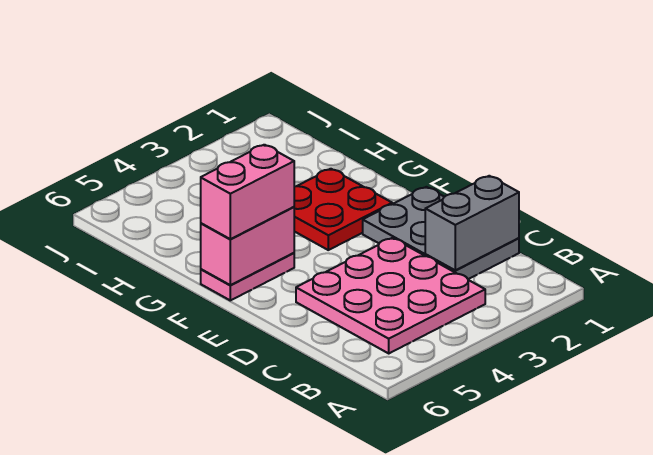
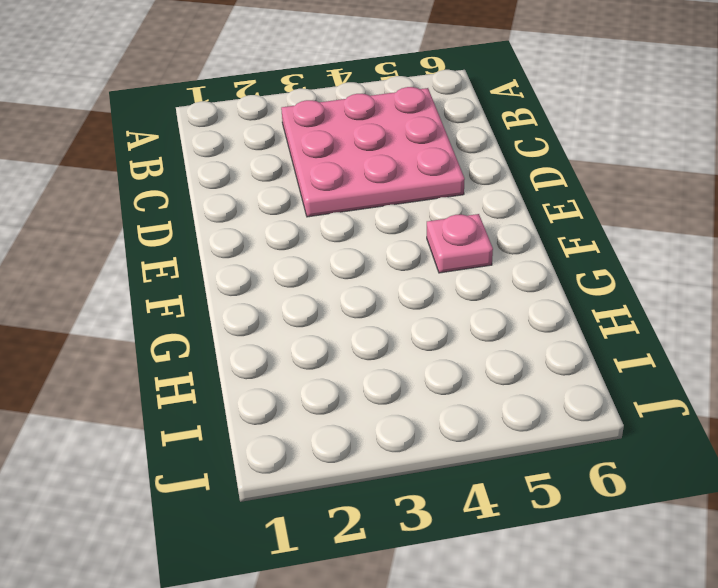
pink 1x1 plate [427,214,493,273] -> pink 1x2 plate [201,253,294,300]
none -> grey 2x3 plate [363,187,519,279]
none -> red 2x2 plate [294,169,392,250]

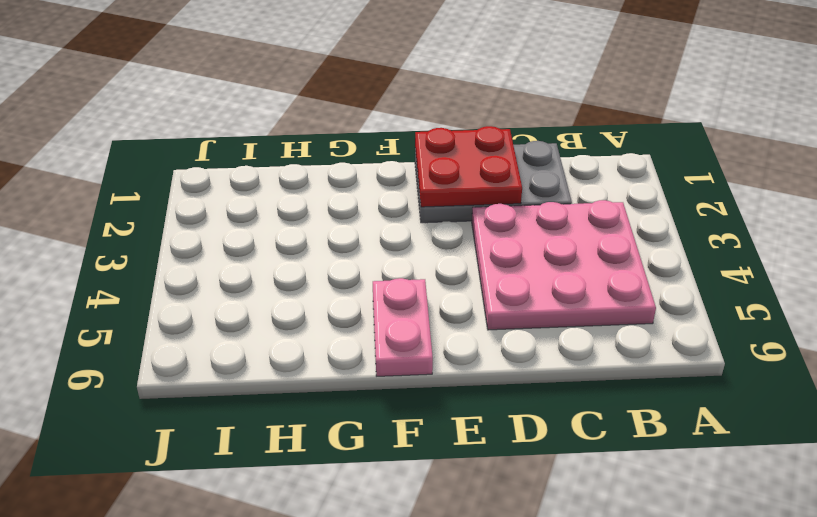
red 2x2 plate [415,126,522,207] -> red 2x2 plate moved to [294,169,392,250]
none -> grey 1x2 brick [425,176,519,270]
none -> pink 1x2 brick [201,207,294,285]

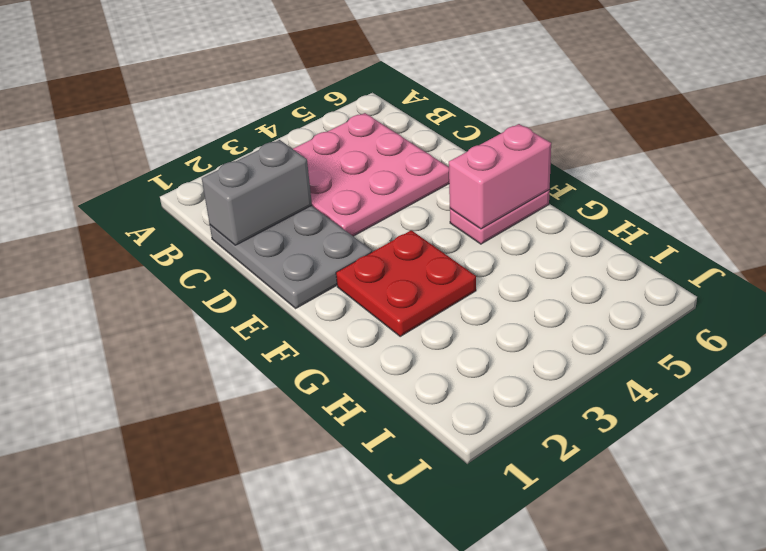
none -> pink 1x2 brick [201,145,294,239]

